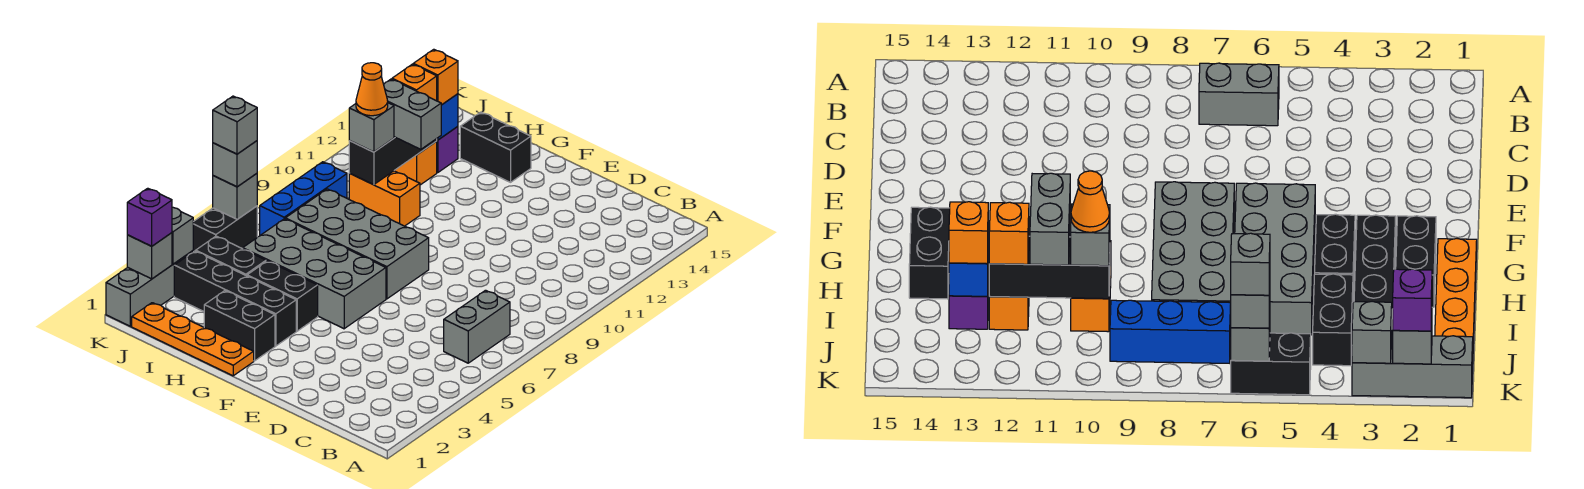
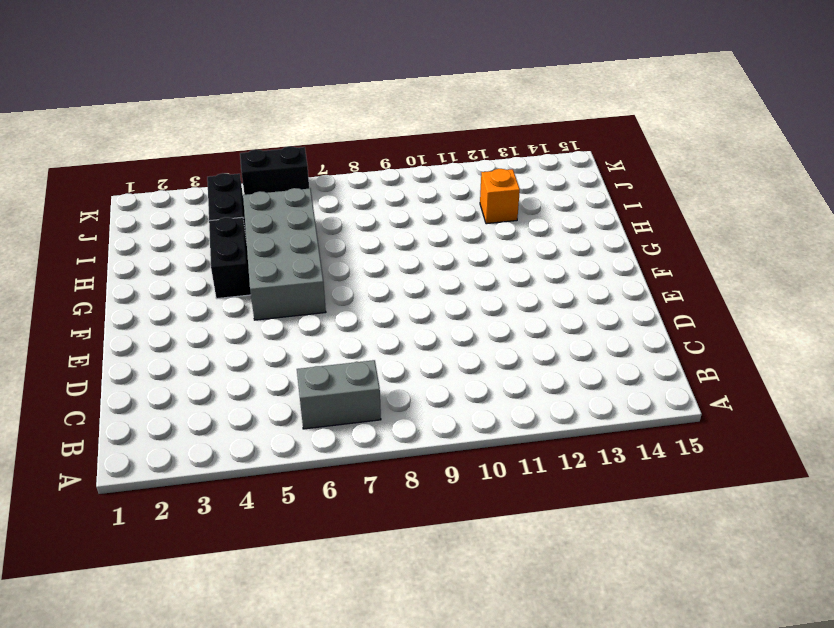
none -> grey 2x4 brick [285,189,429,299]
none -> orange 1x4 plate [132,303,254,376]
none -> black 1x2 brick [204,291,275,361]

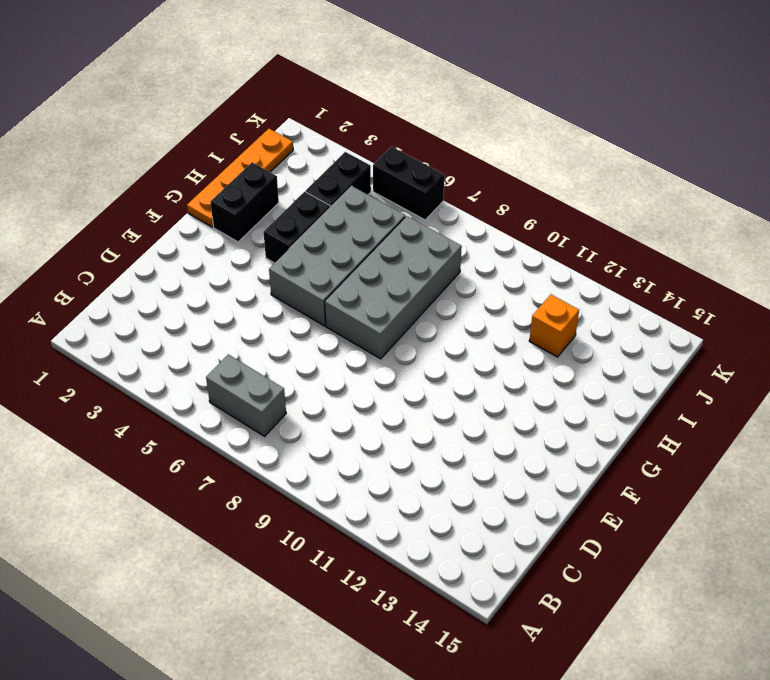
none -> black 1x4 brick [174,251,296,346]
none -> black 1x2 brick [460,112,531,182]
none -> orange 1x2 brick [349,171,420,226]

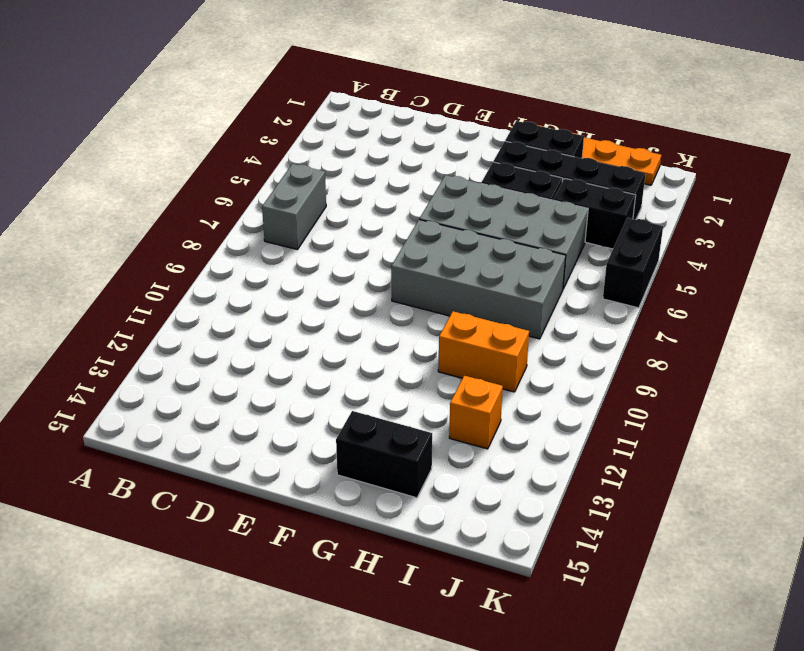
none -> purple 1x1 brick [437,127,458,173]
none -> blue 1x3 brick [260,162,347,235]
none -> grey 1x3 brick [106,251,193,326]

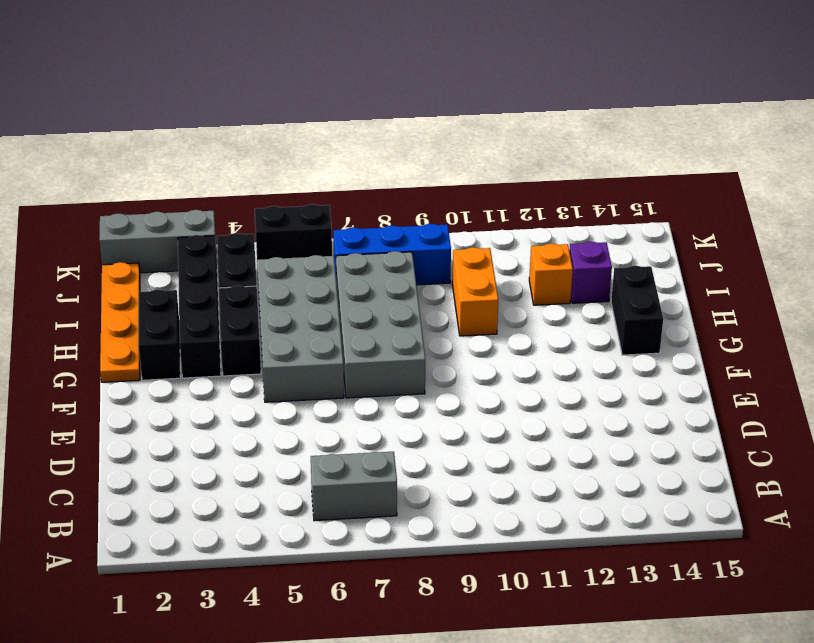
none -> black 1x3 brick [349,137,437,185]
none -> blue 1x1 brick [437,94,458,140]
none -> grey 1x1 brick [127,233,172,279]

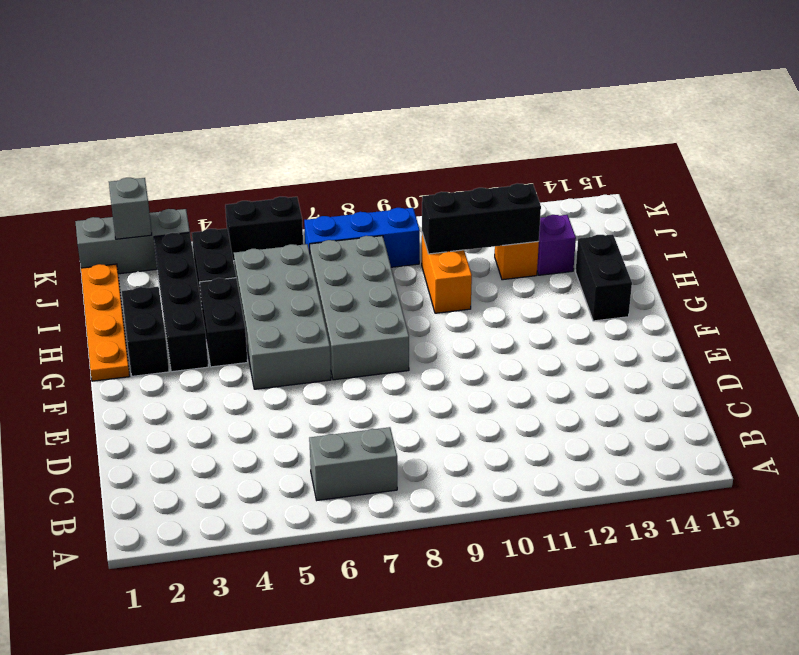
none -> blue 1x1 brick [437,94,458,140]
none -> grey 1x1 brick [172,207,193,264]
none -> grey 1x1 brick [213,174,257,219]

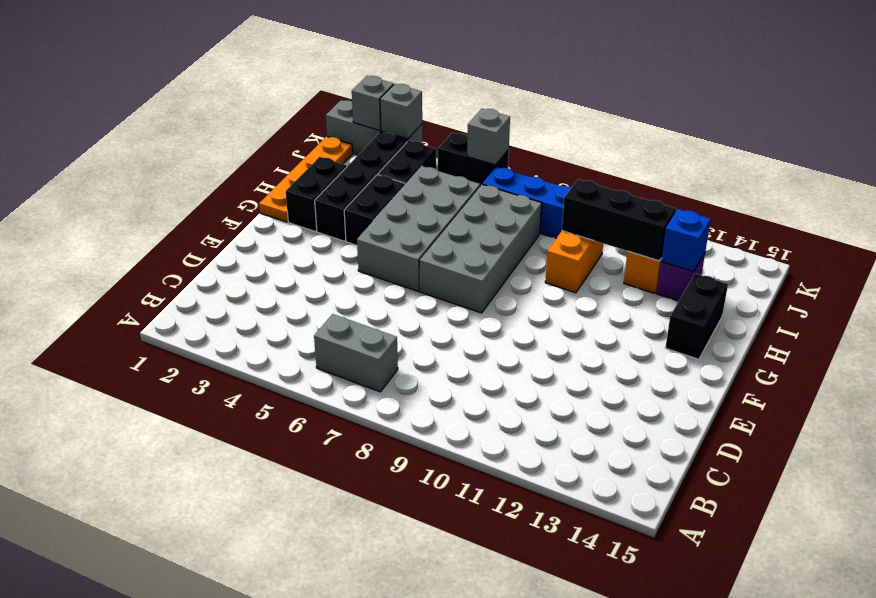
none -> grey 1x2 brick [384,79,441,149]
none -> grey 1x1 brick [349,103,394,152]
none -> orange 1x1 brick [392,64,437,101]

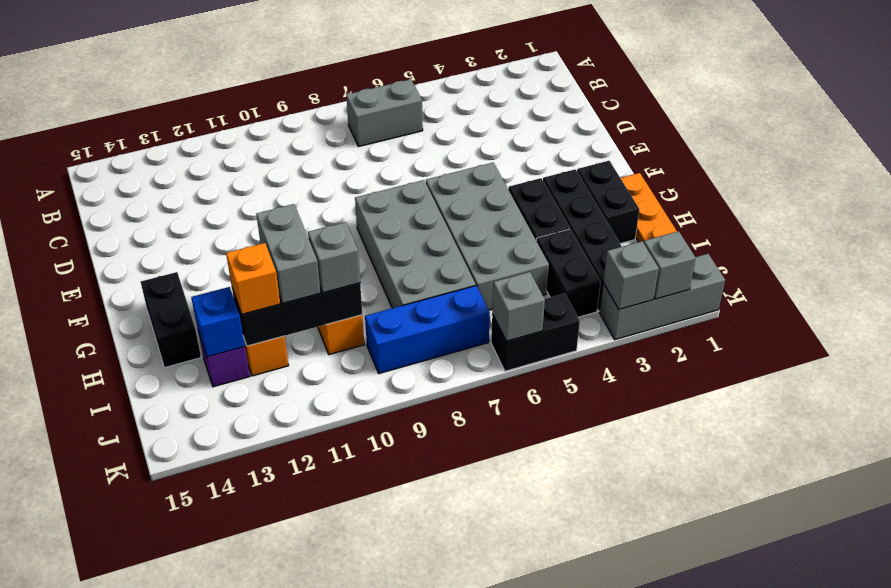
none -> orange 1x1 brick [413,49,458,105]
none -> purple 1x1 brick [127,188,172,246]
none -> grey 1x1 brick [213,141,257,187]

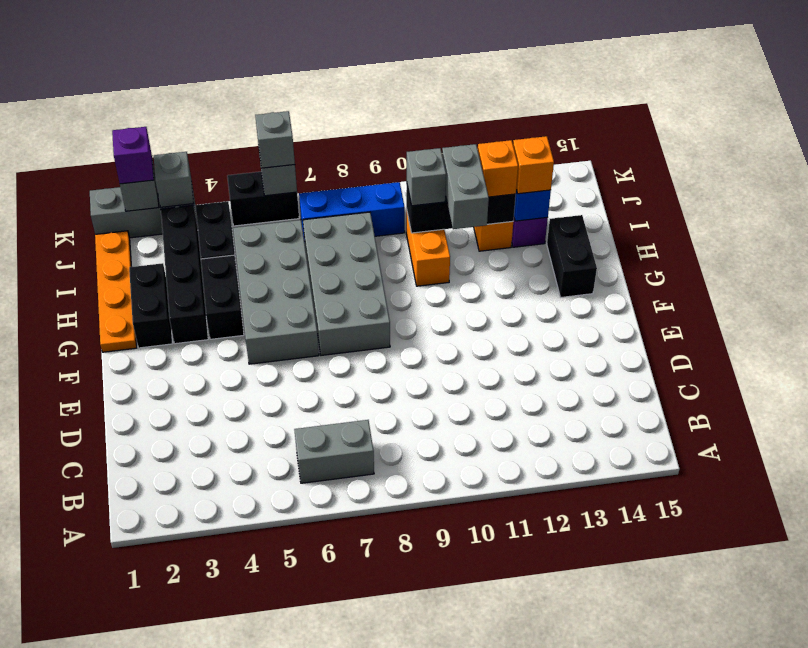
none -> orange 1x1 cone [356,63,388,116]
none -> grey 1x1 brick [213,96,257,154]

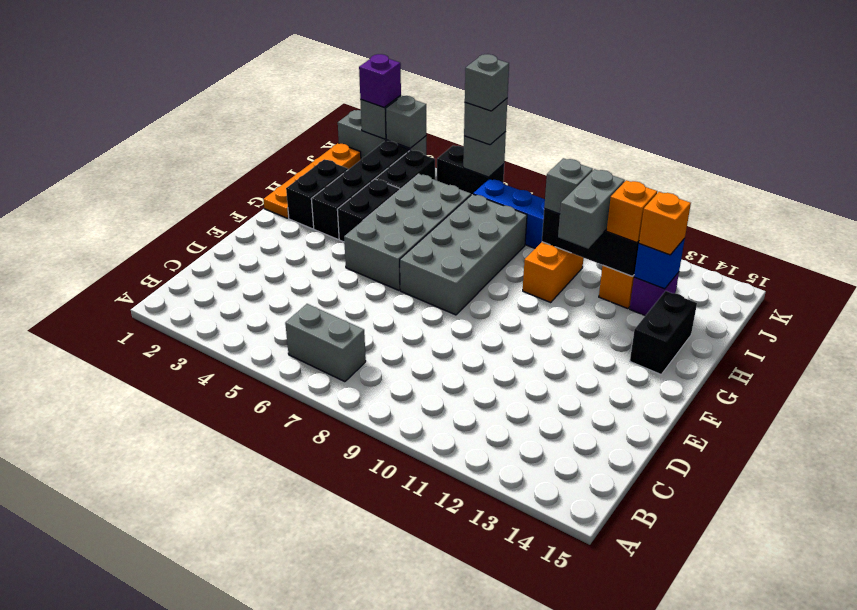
none -> orange 1x1 cone [356,63,388,116]

